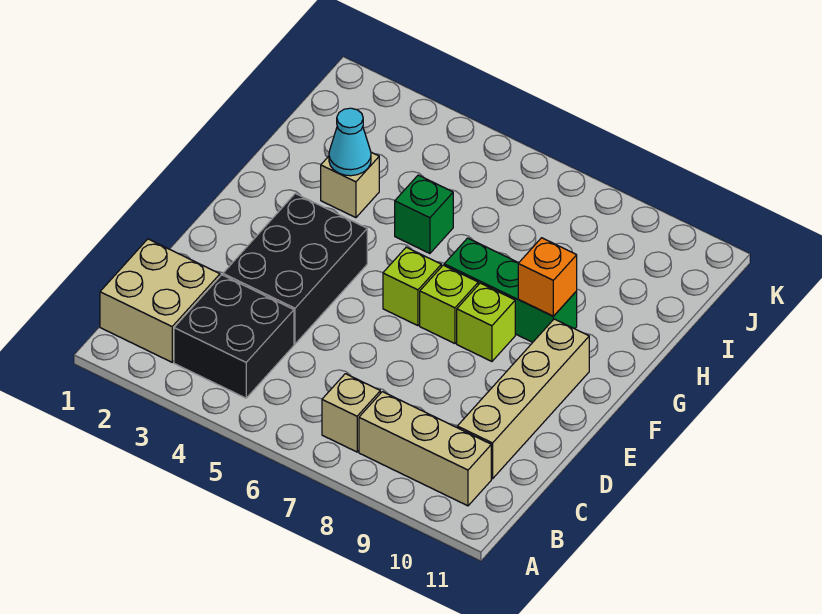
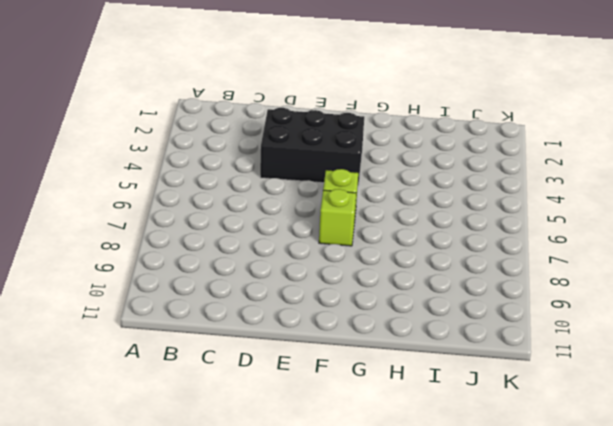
none -> tan 2x2 brick [100,239,220,362]
none -> black 2x2 brick [174,275,294,398]
none -> tan 1x1 brick [322,374,380,452]

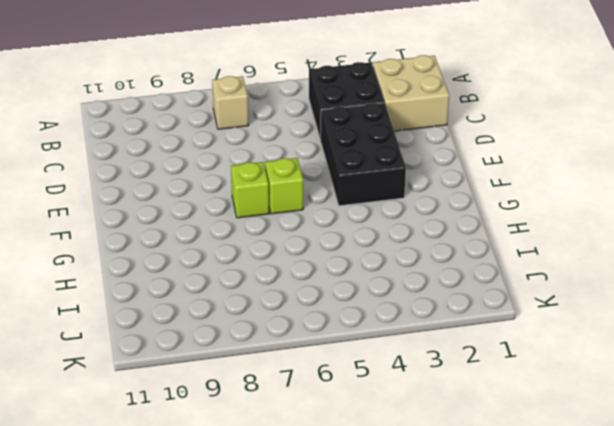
none -> tan 1x3 brick [359,392,491,506]
none -> tan 1x4 brick [457,319,589,479]
none -> lime 1x1 brick [457,283,515,361]

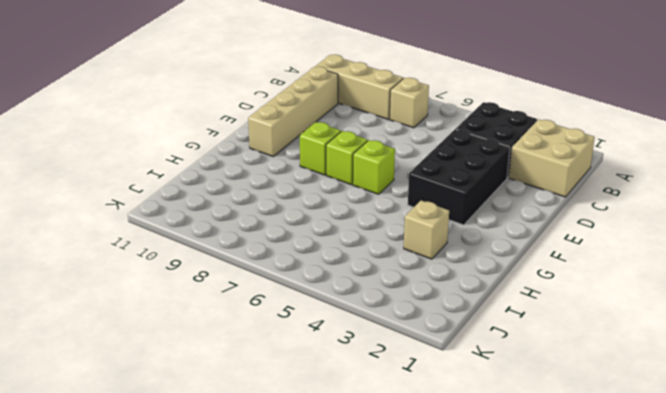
none -> green 1x3 brick [444,238,577,342]
none -> green 1x1 brick [395,175,453,253]
none -> orange 1x1 brick [518,238,577,316]

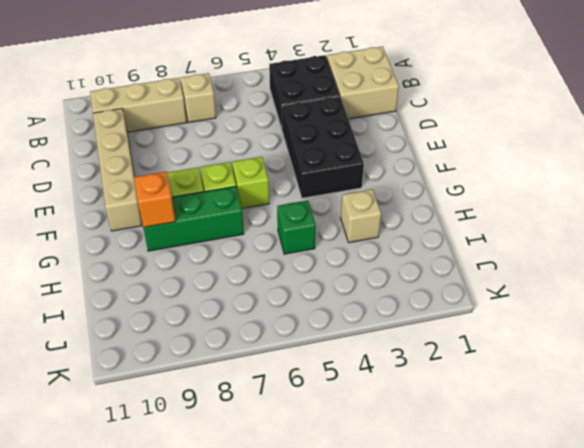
none -> cyan 1x1 cone [329,108,371,176]

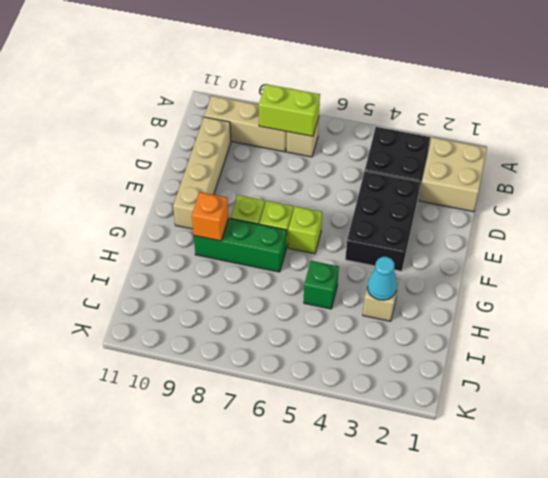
lime 1x2 brick [259,84,320,136] -> none

